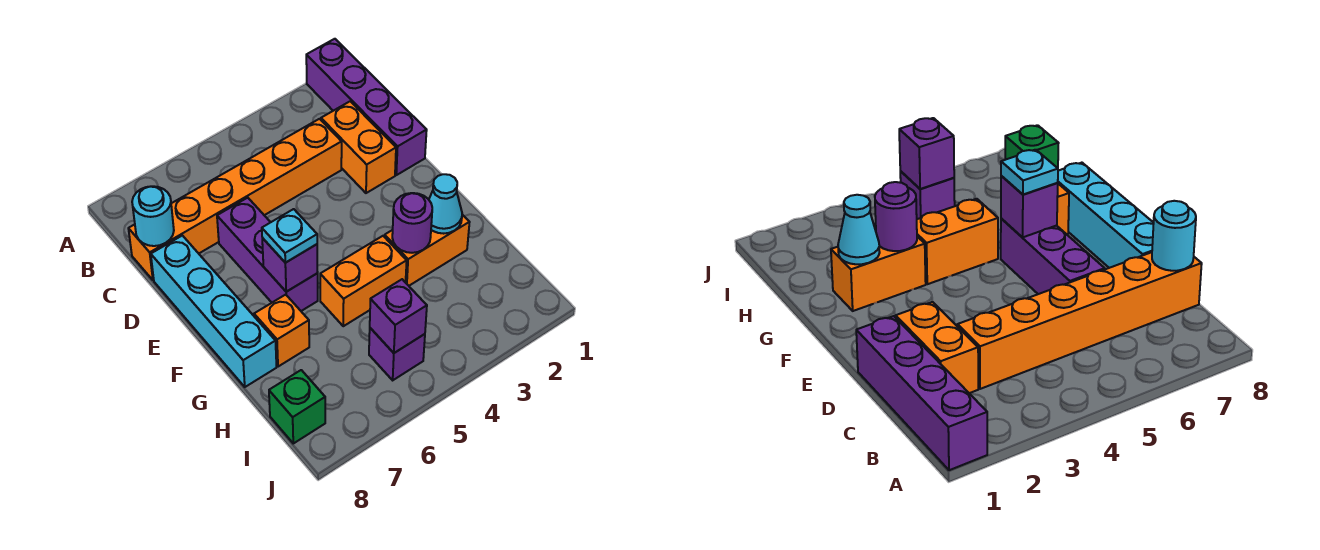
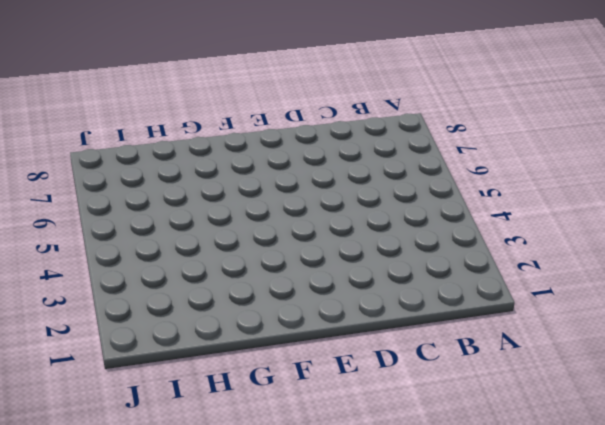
none -> purple 1x4 brick [306,39,427,175]
none -> orange 1x2 brick [321,101,396,193]
none -> orange 1x6 brick [128,119,342,280]

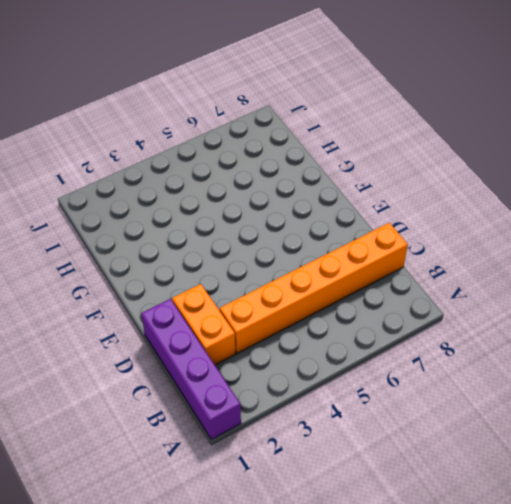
none -> purple 1x3 brick [217,198,318,311]
none -> cyan 1x4 brick [151,236,276,387]
none -> orange 1x2 brick [385,215,470,286]

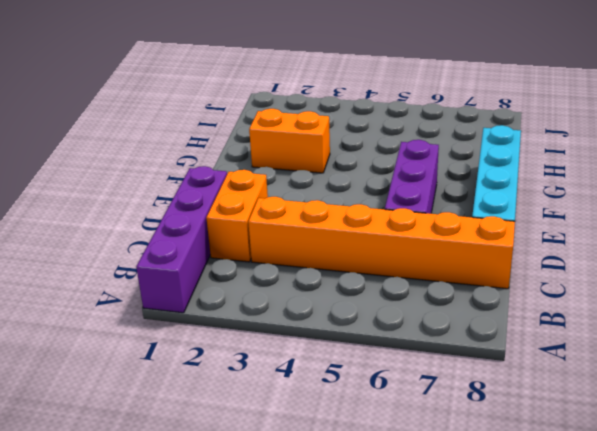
none -> orange 1x2 brick [320,236,407,326]
none -> orange 1x1 brick [254,295,309,367]
none -> purple 1x1 brick [369,328,425,380]

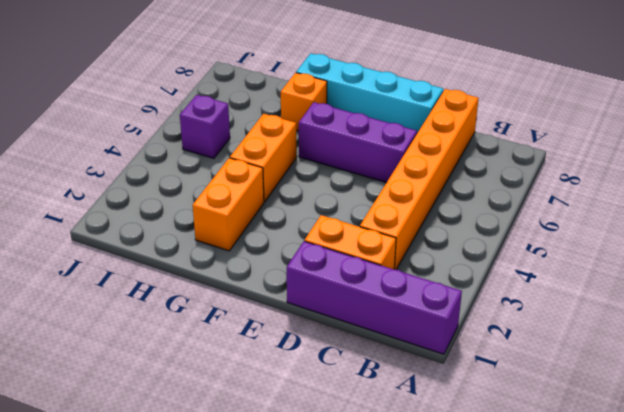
none -> green 1x1 brick [269,370,325,443]
none -> cyan 1x1 round brick [132,186,174,246]
none -> purple 1x1 brick [262,238,318,292]

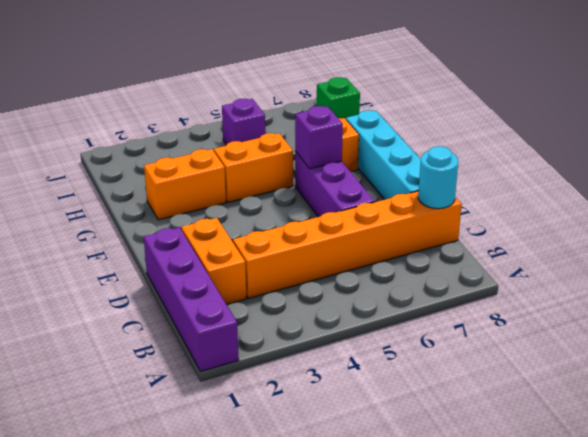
none -> cyan 1x1 cone [429,174,462,234]
none -> purple 1x1 round brick [392,193,432,253]
none -> purple 1x1 brick [370,279,427,353]

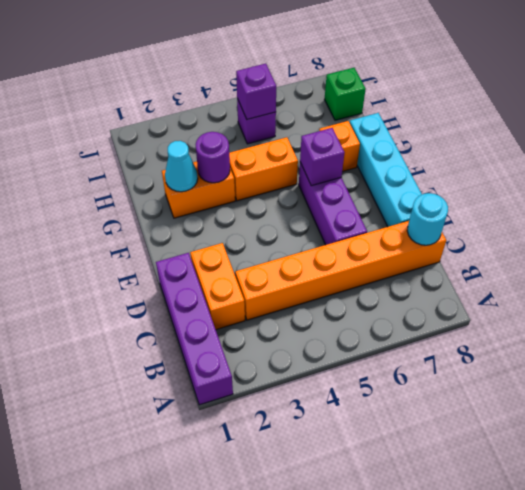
none -> cyan 1x1 plate [262,209,317,263]

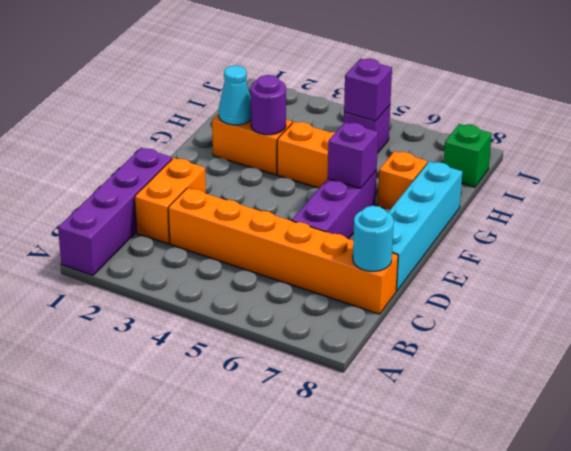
none -> cyan 1x1 plate [262,209,317,263]

